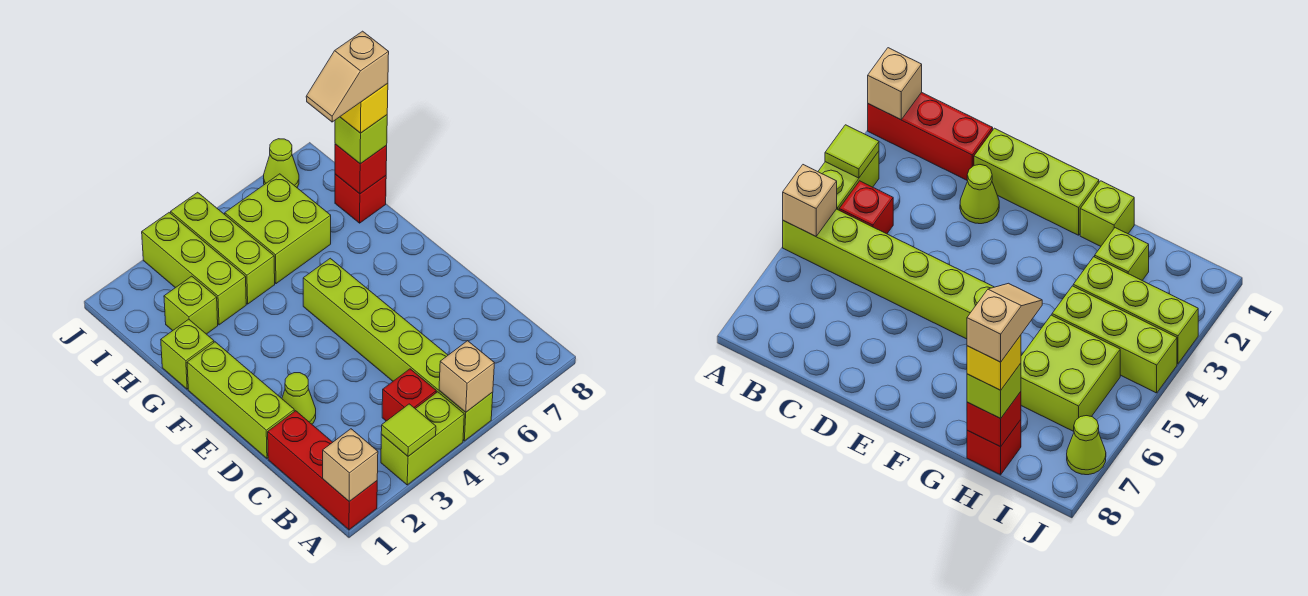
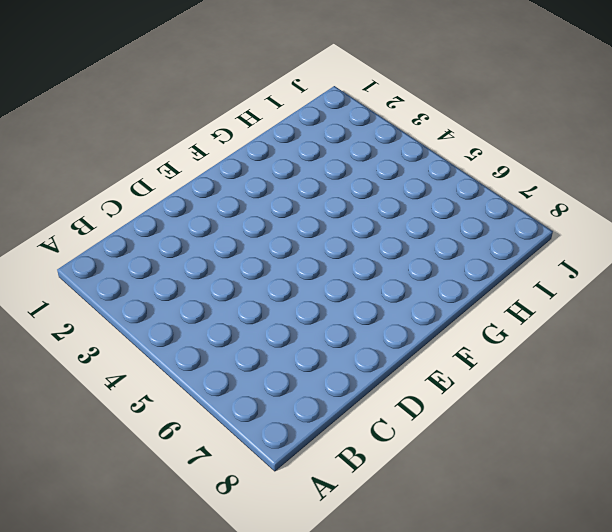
none -> red 1x3 brick [268,411,377,530]
none -> lime 1x2 brick [381,392,464,485]
none -> lime 1x6 brick [303,258,493,441]

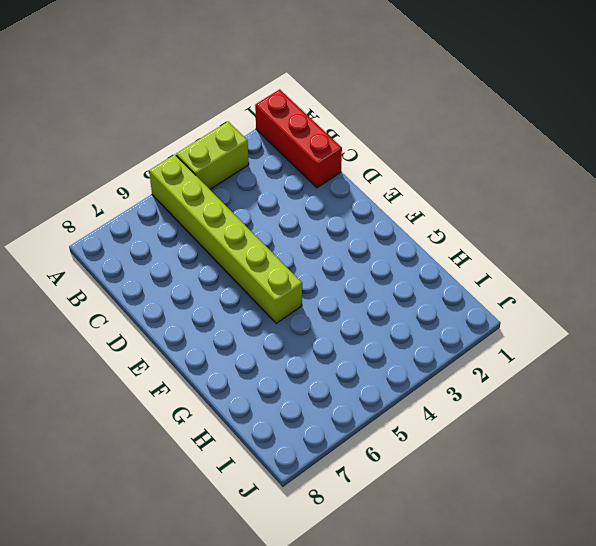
none -> red 1x1 brick [382,369,436,421]
none -> lime 1x3 brick [187,342,294,458]
none -> lime 1x1 cone [282,373,316,424]

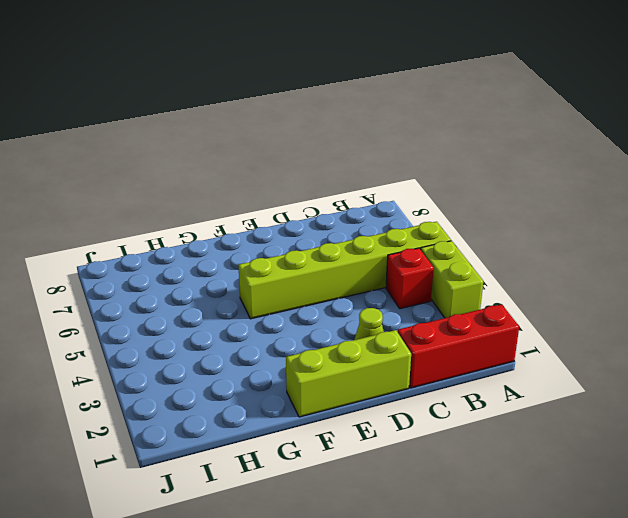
none -> lime 1x1 brick [161,319,214,389]
none -> lime 1x1 brick [164,276,218,334]
none -> lime 1x3 brick [142,213,246,325]

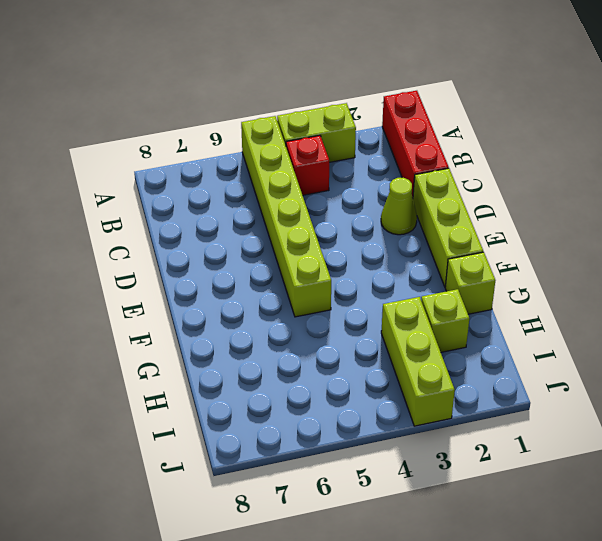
none -> lime 1x3 brick [171,192,275,304]
none -> lime 2x2 brick [225,174,331,284]
none -> red 1x1 brick [335,174,386,223]

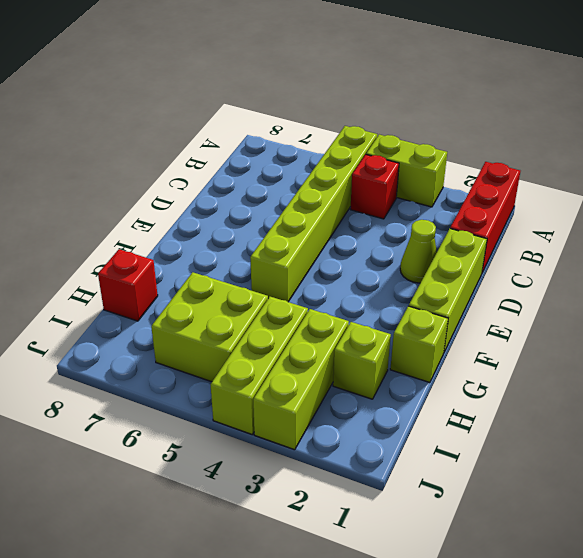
none -> lime 1x1 cone [263,139,299,187]
none -> tan 1x1 brick [323,429,378,501]
none -> lime 1x1 tile [381,404,436,456]

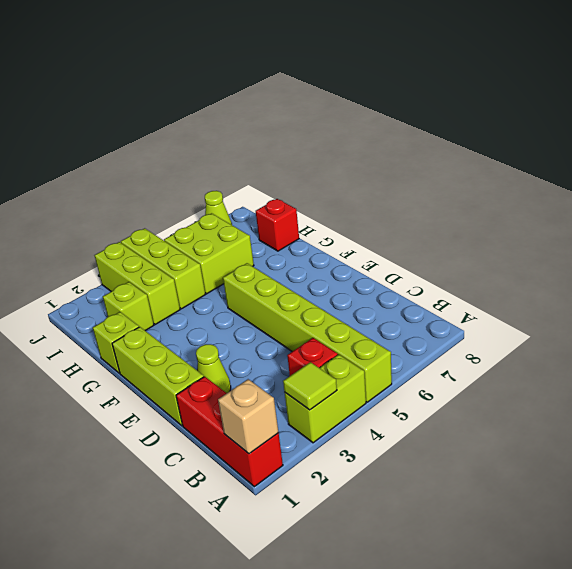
none -> tan 1x1 brick [439,341,494,412]
none -> red 1x1 brick [335,144,387,194]
none -> lime 1x1 brick [335,115,387,164]

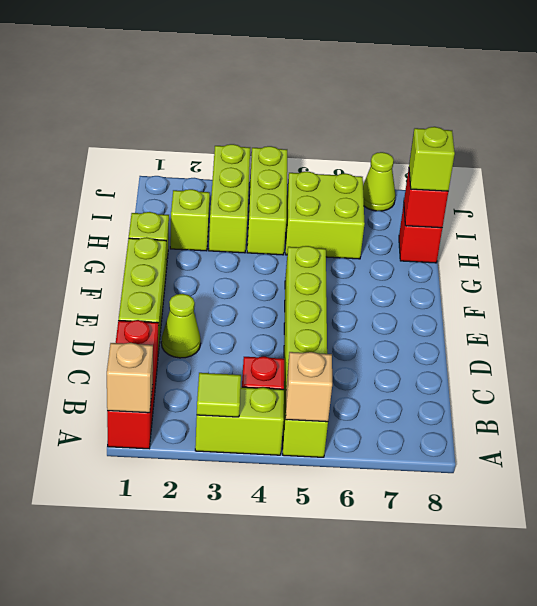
none -> yellow 1x1 brick [340,83,388,133]
none -> tan 1x2 slope [306,31,389,122]

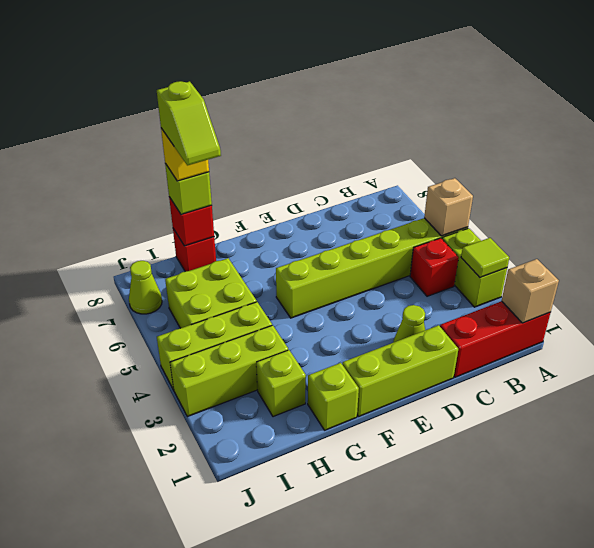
lime 1x2 slope [157,81,221,165] -> tan 1x2 slope [306,31,389,122]

